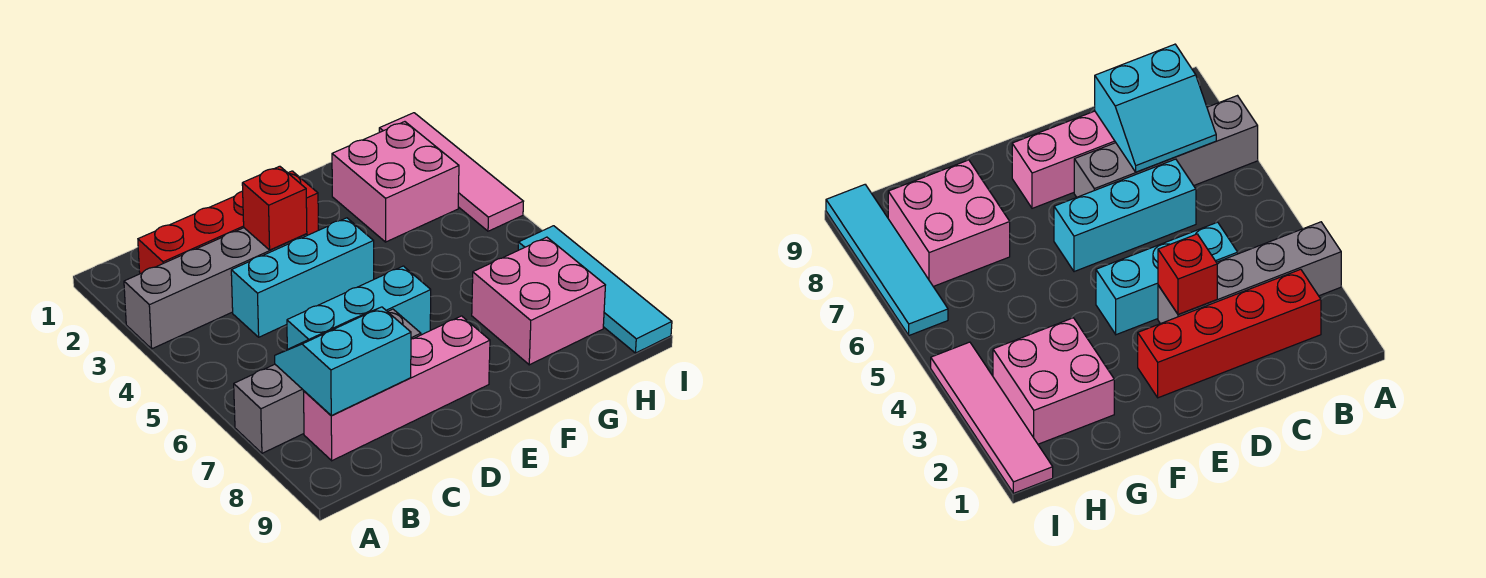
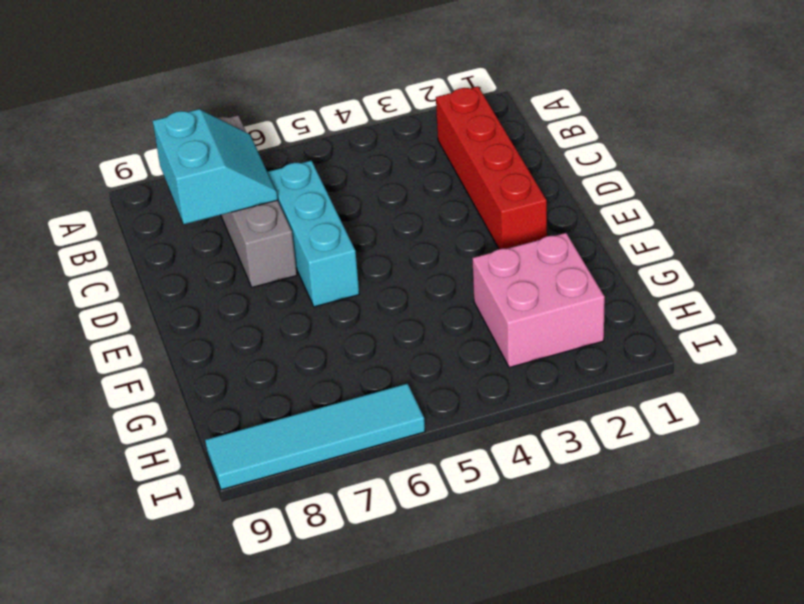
none -> grey 1x4 brick [124,228,307,349]
none -> pink 1x4 brick [304,316,490,461]
none -> cyan 1x3 brick [231,218,374,337]

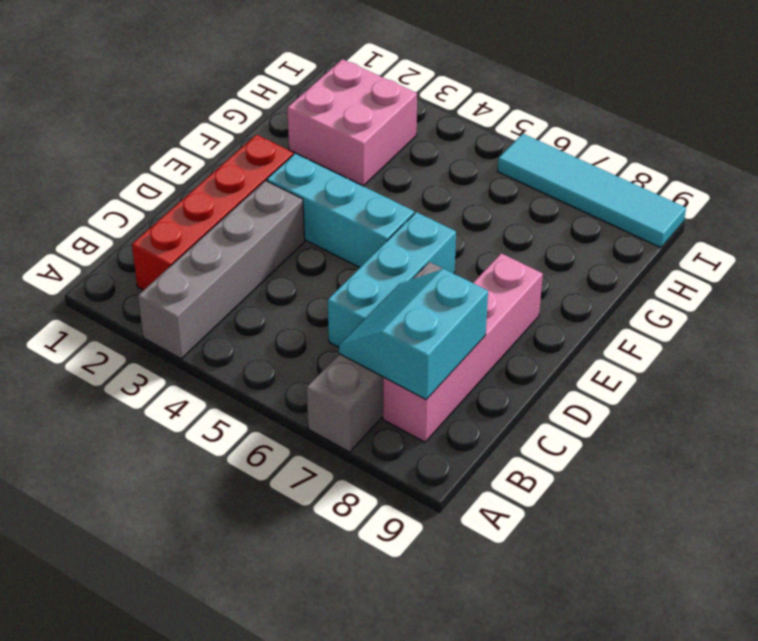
cyan 1x3 brick [267,153,414,268] -> cyan 1x3 brick turned to [231,218,374,337]
none -> pink 2x2 brick [472,237,605,365]
none -> pink 1x4 tile [379,113,523,231]
none -> red 1x1 brick [242,166,307,250]

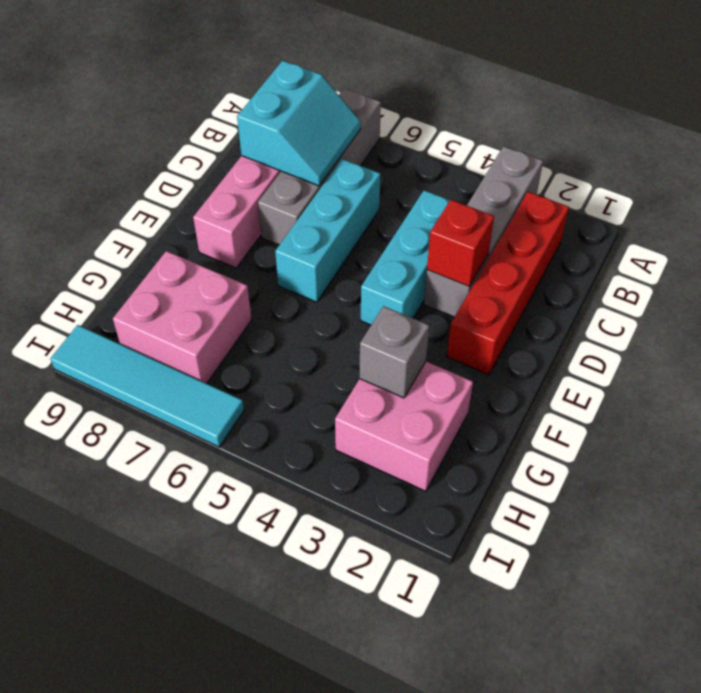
grey 1x1 brick [360,306,429,398] -> none
none -> pink 1x4 tile [379,113,523,231]

